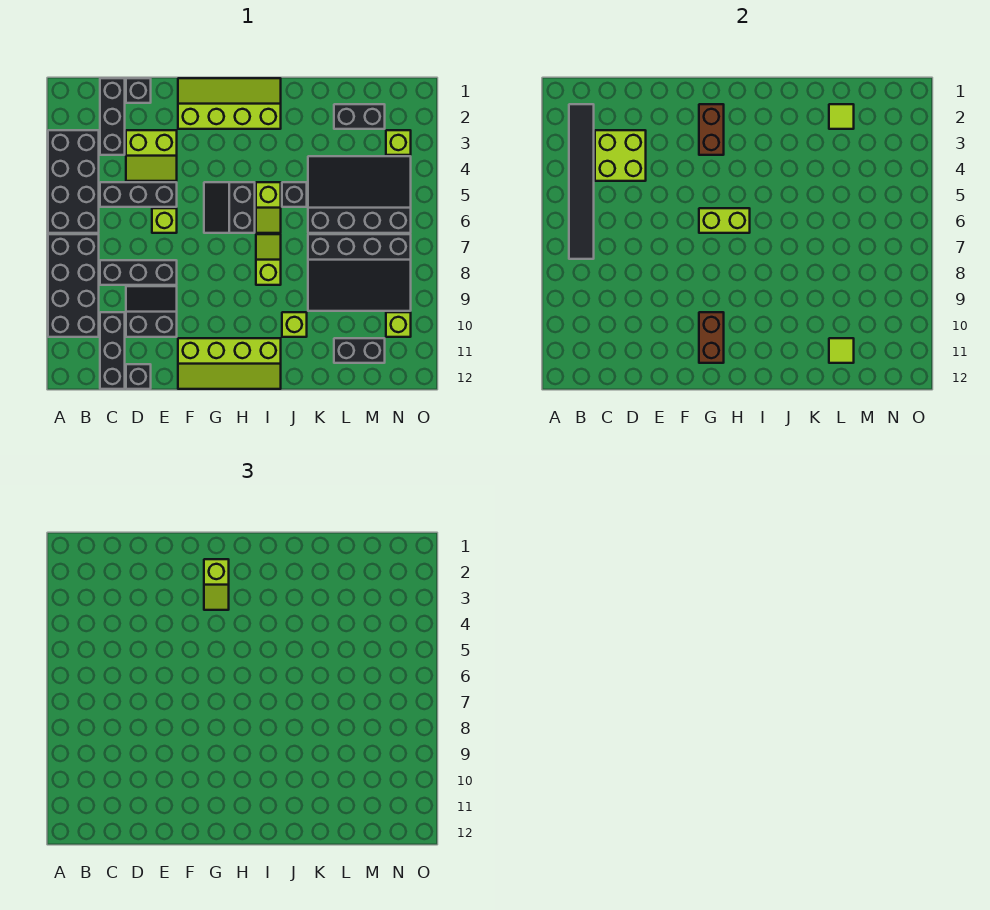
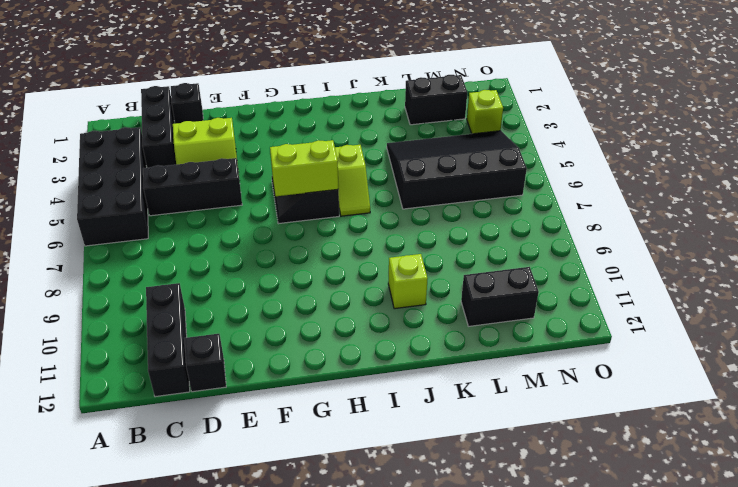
none -> black 2x4 brick [48,234,99,337]
none -> black 1x3 brick [100,260,177,285]
none -> black 2x2 slope [126,286,177,337]
none -> lime 1x1 brick [152,208,177,233]

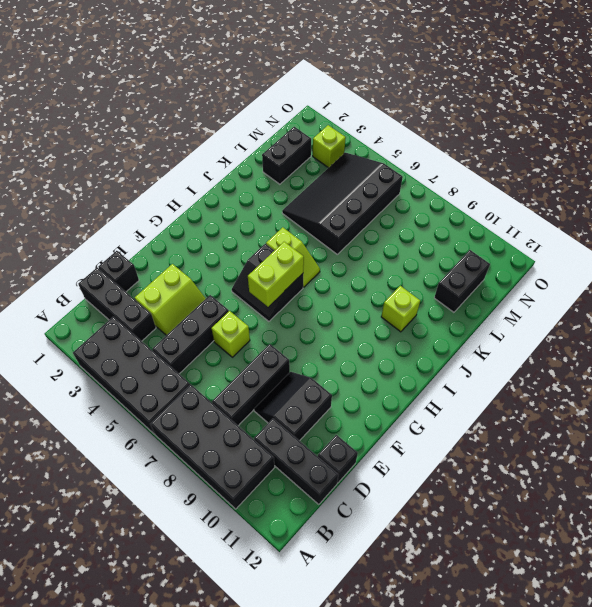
none -> lime 2x4 slope [178,78,281,129]
none -> lime 2x4 slope [178,338,281,389]
none -> lime 1x2 slope [256,234,281,285]
none -> black 1x1 brick [282,182,307,207]

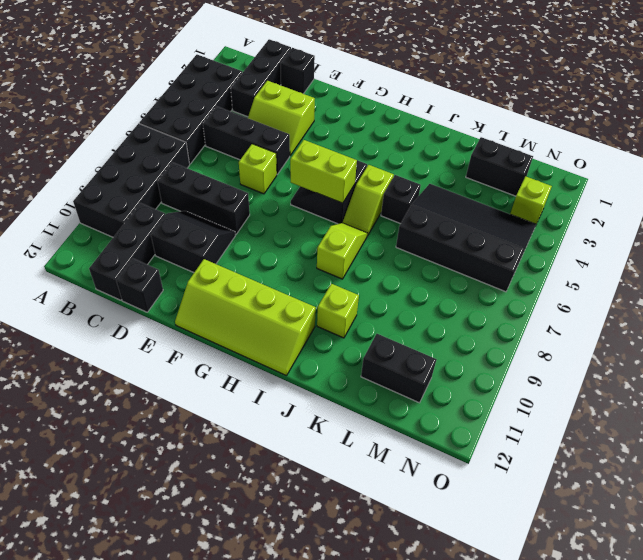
none -> lime 2x4 slope [178,78,281,129]
none -> black 3x4 slope [308,234,411,311]
none -> lime 1x1 brick [386,312,411,337]
none -> black 1x6 tile [569,104,594,259]

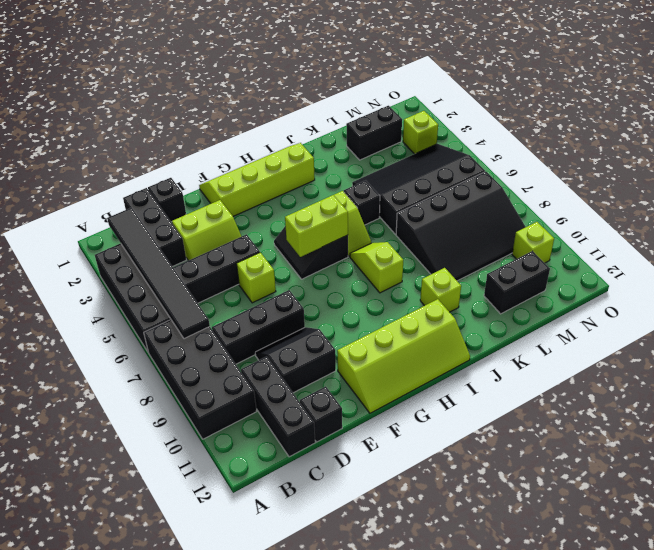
none -> lime 2x2 brick [595,130,646,181]
none -> brown 1x2 brick [699,104,724,155]
none -> brown 1x2 brick [699,312,724,363]
none -> lime 1x1 tile [829,104,854,129]

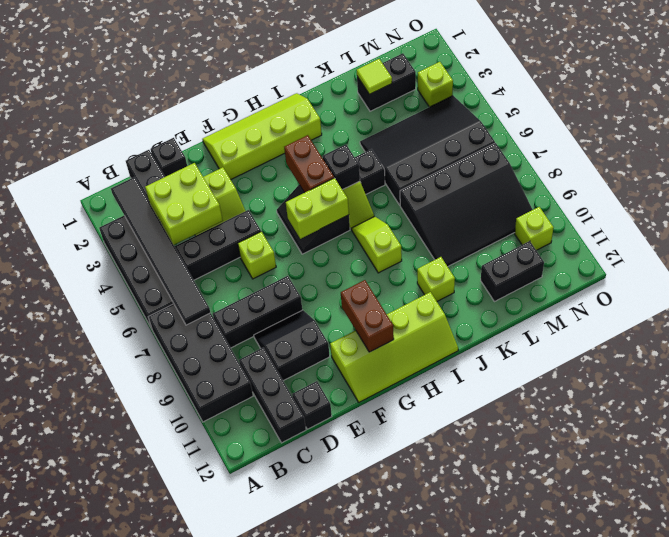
brown 1x2 brick [284,135,334,193] -> brown 1x2 brick moved to [699,104,724,155]
black 1x1 brick [322,144,360,190] -> none
none -> lime 1x1 tile [829,338,854,363]
none -> lime 1x2 slope [204,559,229,610]

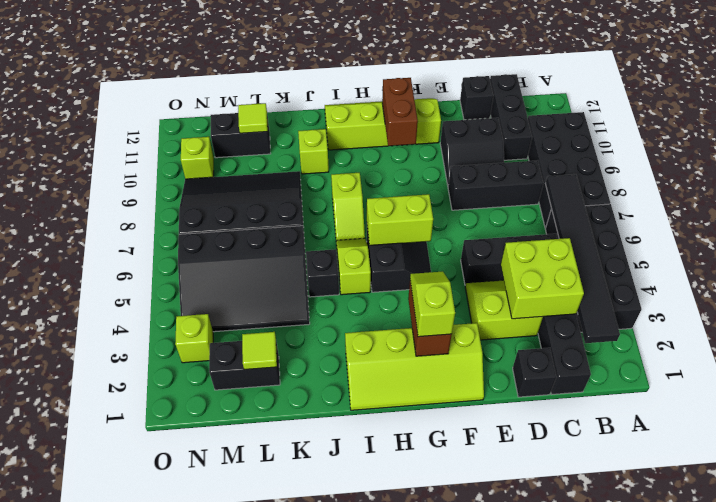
none -> lime 1x1 brick [152,208,177,233]

